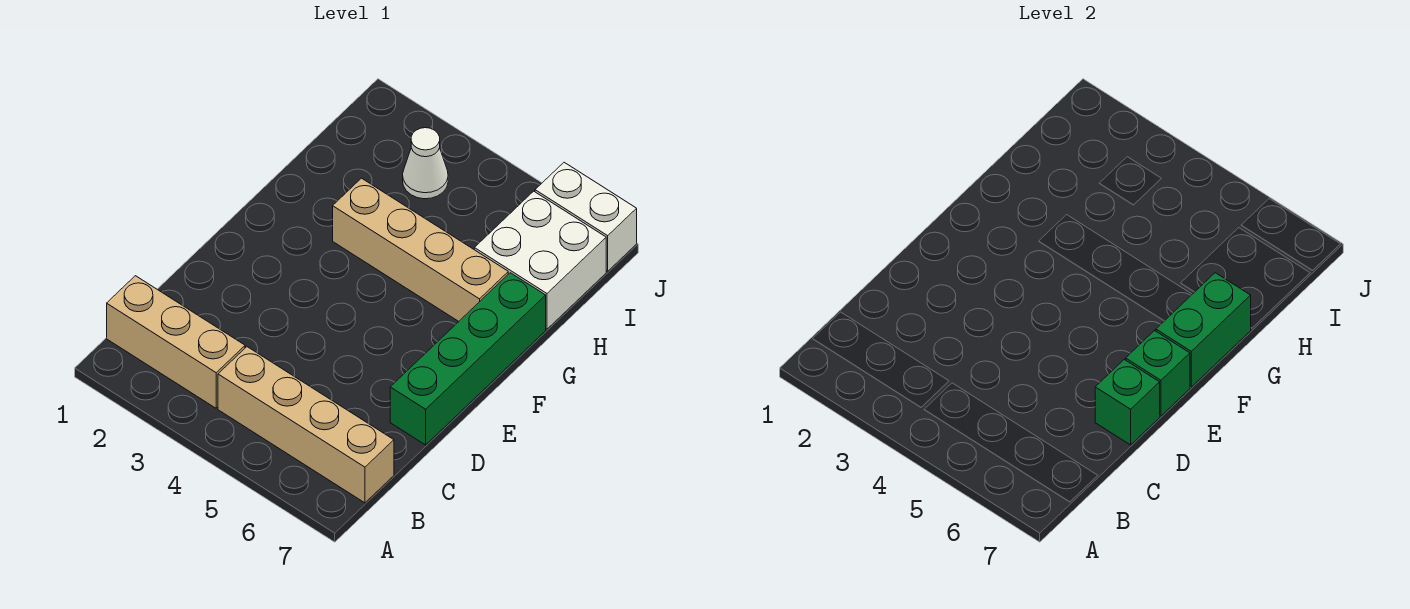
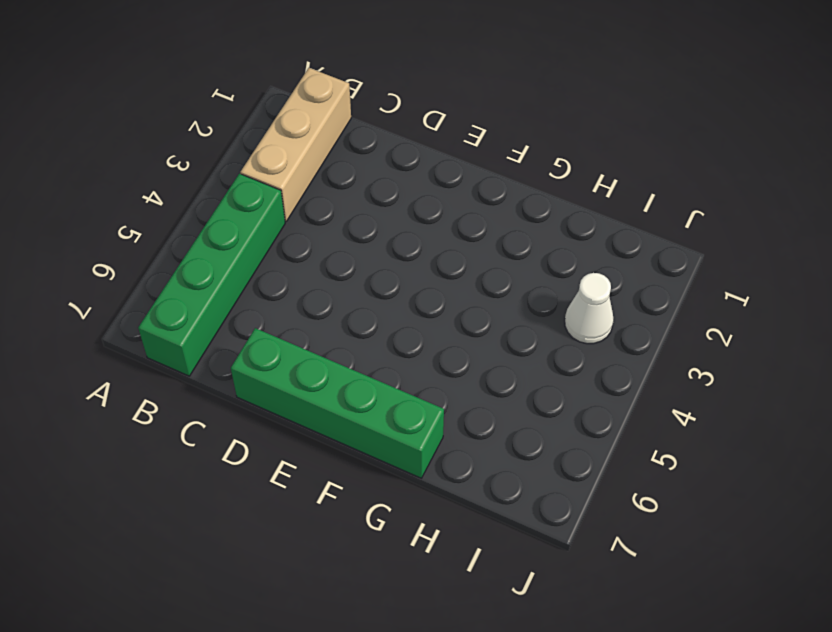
green 1x4 brick [138,174,285,376] -> tan 1x4 brick [218,347,394,503]
none -> tan 1x4 brick [333,178,508,321]
none -> white 2x2 brick [474,191,606,329]

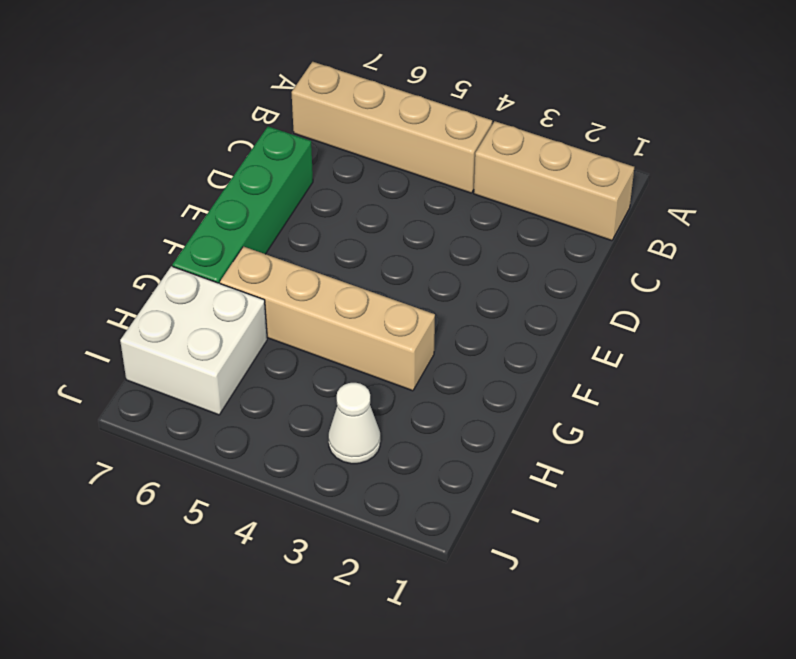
none -> white 1x2 brick [535,162,637,271]
none -> green 1x1 brick [1095,360,1160,445]

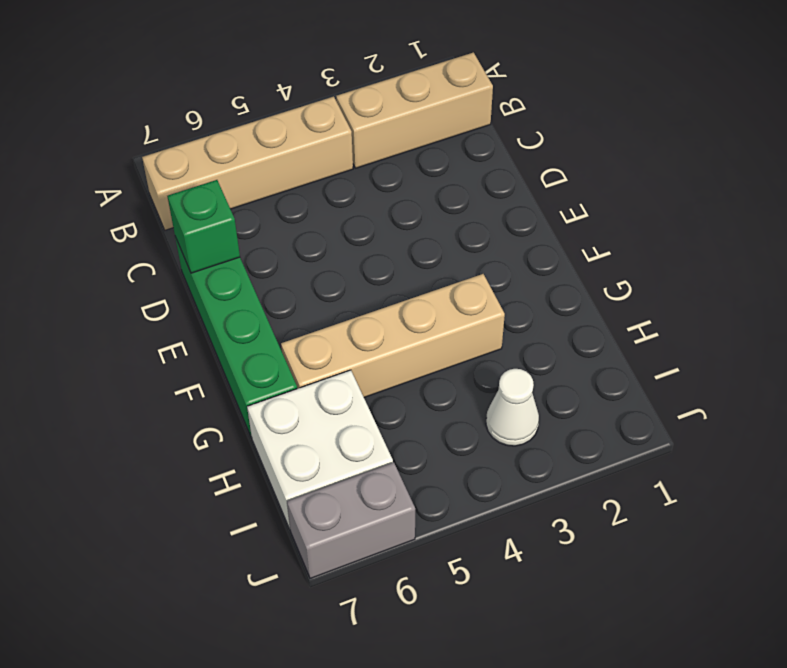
grey 1x2 brick [287,462,415,579] -> white 1x2 brick [535,162,637,271]
none -> green 1x1 brick [1126,331,1190,416]
none -> green 1x2 brick [1156,273,1251,387]

